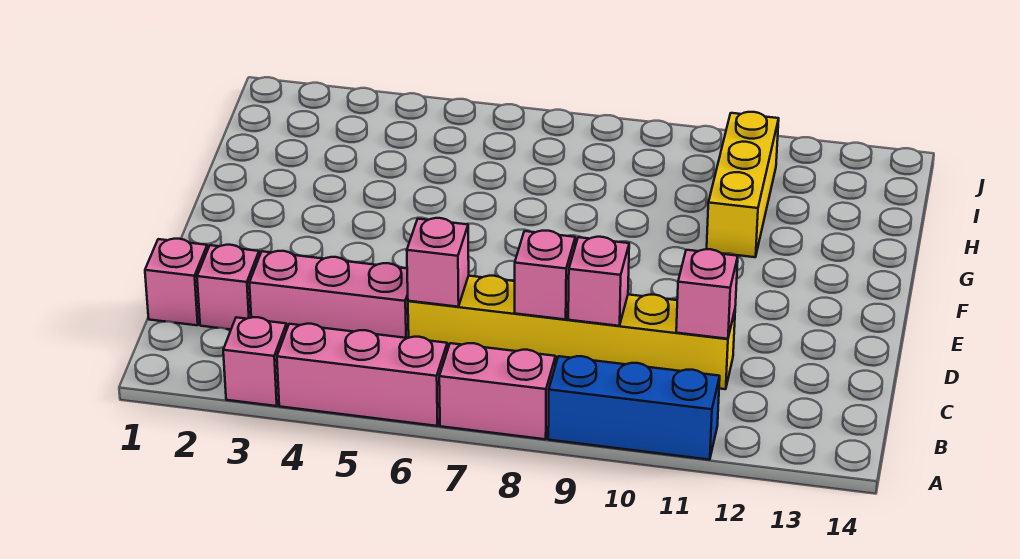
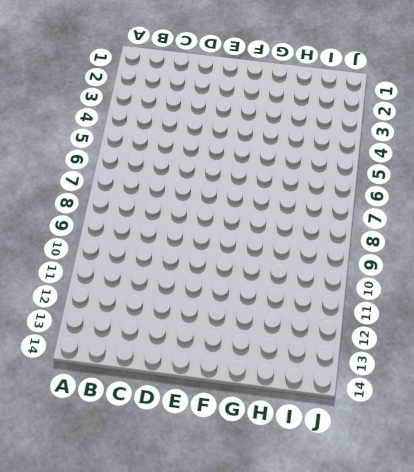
none -> pink 1x1 brick [223,317,287,406]
none -> pink 1x3 brick [277,324,447,426]
none -> pink 1x2 brick [439,343,556,439]

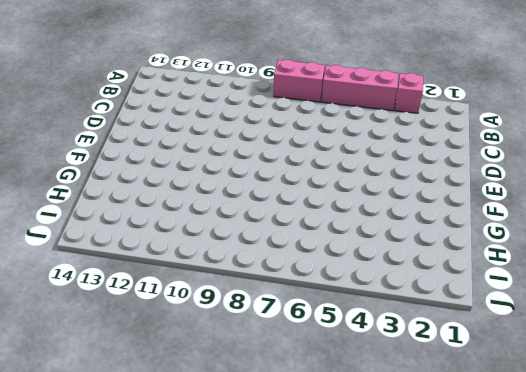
none -> blue 1x3 brick [548,356,720,460]
none -> pink 1x1 brick [145,239,208,325]
none -> pink 1x1 brick [197,245,259,329]

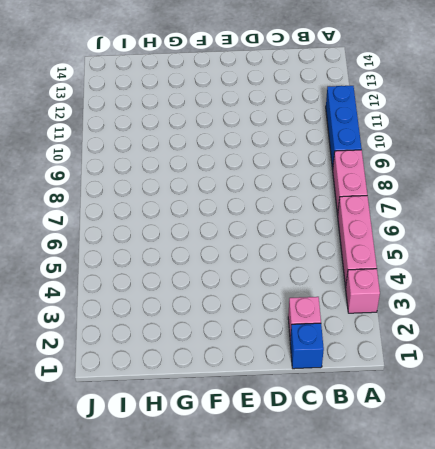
blue 1x1 brick [290,323,324,369] -> pink 1x1 brick [145,239,208,325]
none -> pink 1x3 brick [249,251,409,338]
none -> yellow 1x6 brick [408,276,735,389]
none -> yellow 1x3 brick [707,112,779,257]

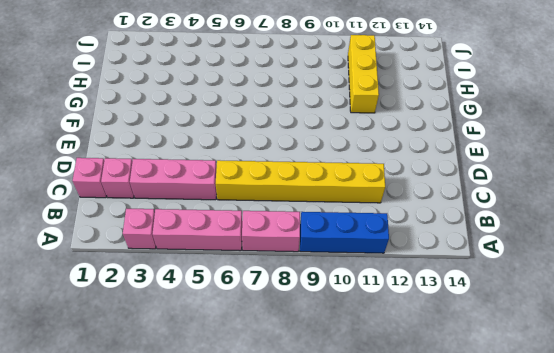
none -> pink 1x1 brick [407,218,469,307]
none -> pink 1x1 brick [515,231,575,319]
none -> pink 1x1 brick [568,237,629,326]

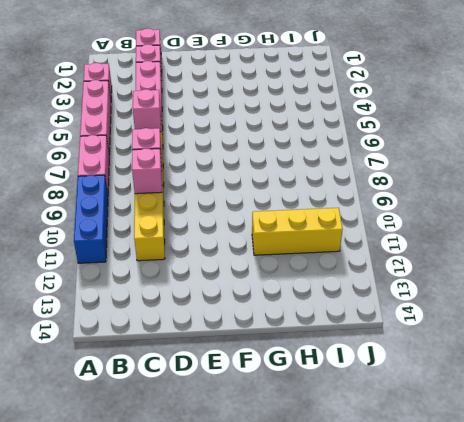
none -> pink 1x1 brick [676,249,738,339]

